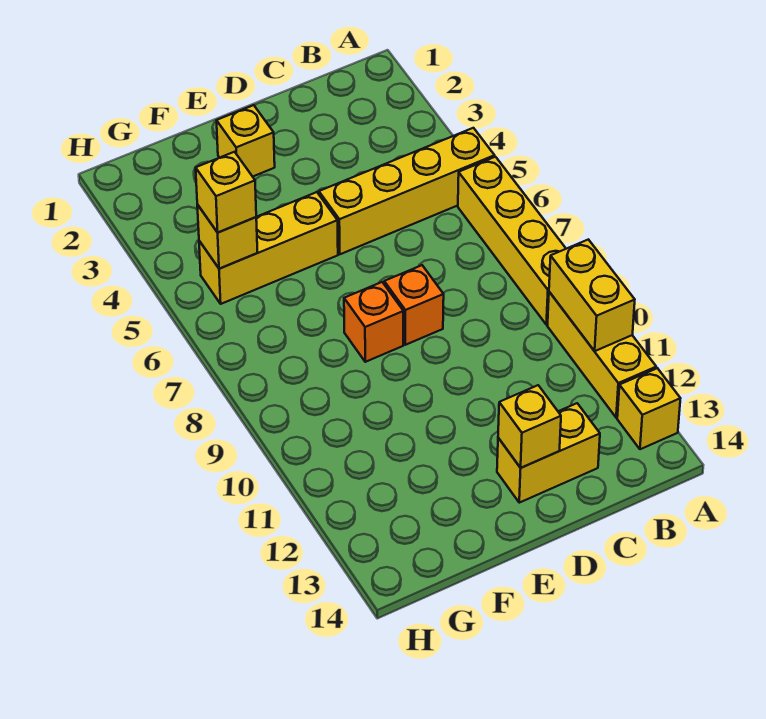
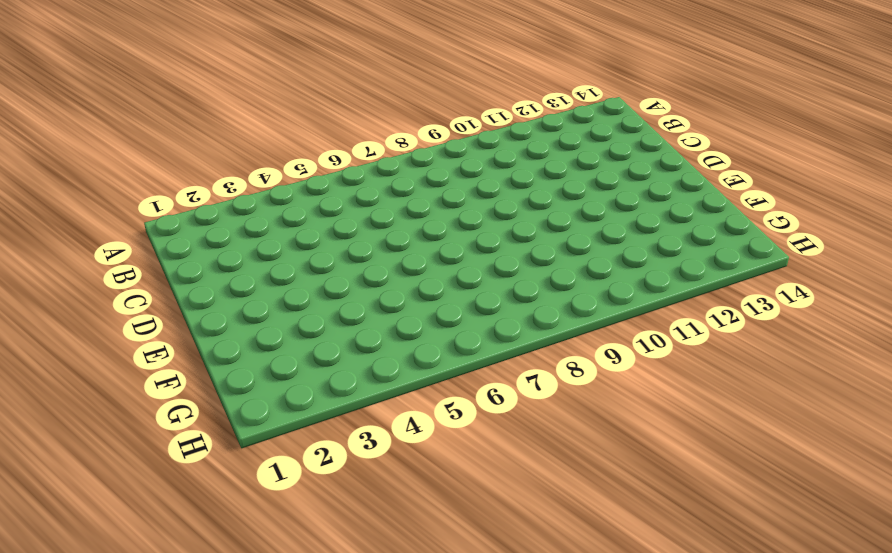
none -> yellow 1x4 brick [319,128,495,254]
none -> yellow 1x4 brick [458,157,566,325]
none -> yellow 1x3 brick [548,292,656,418]

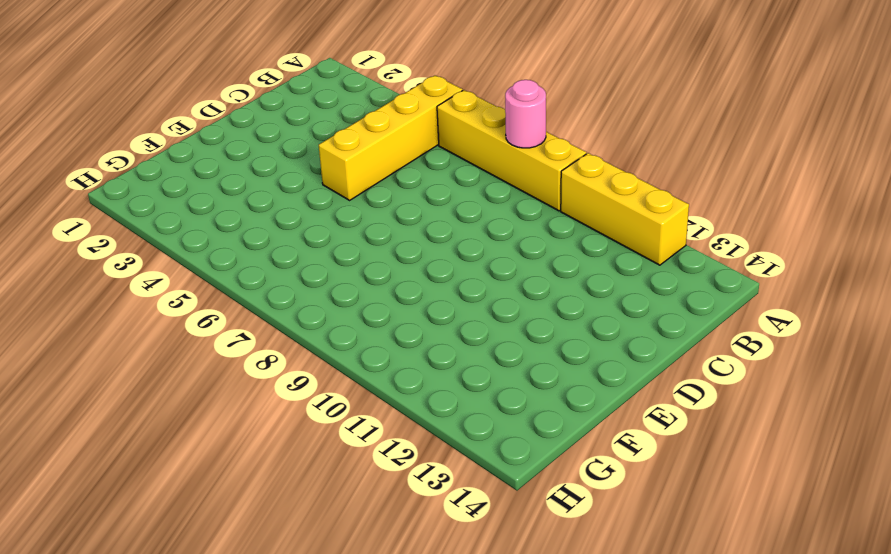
pink 1x1 round brick [505,80,546,148] -> none
none -> yellow 1x1 brick [617,368,680,449]
none -> yellow 1x2 brick [497,403,600,503]
none -> orange 1x1 brick [384,265,444,345]

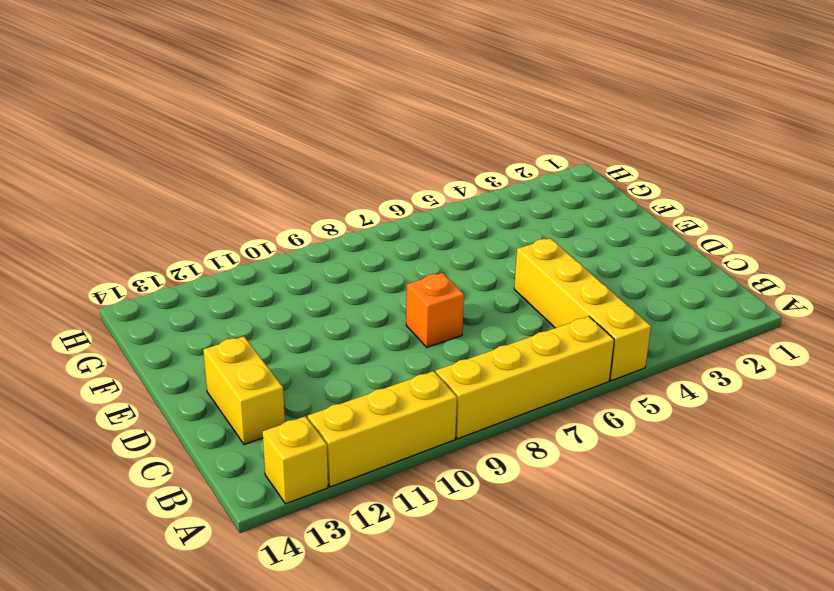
none -> yellow 1x1 brick [217,105,275,177]
none -> yellow 1x3 brick [199,192,338,304]
none -> orange 1x1 brick [344,282,404,362]

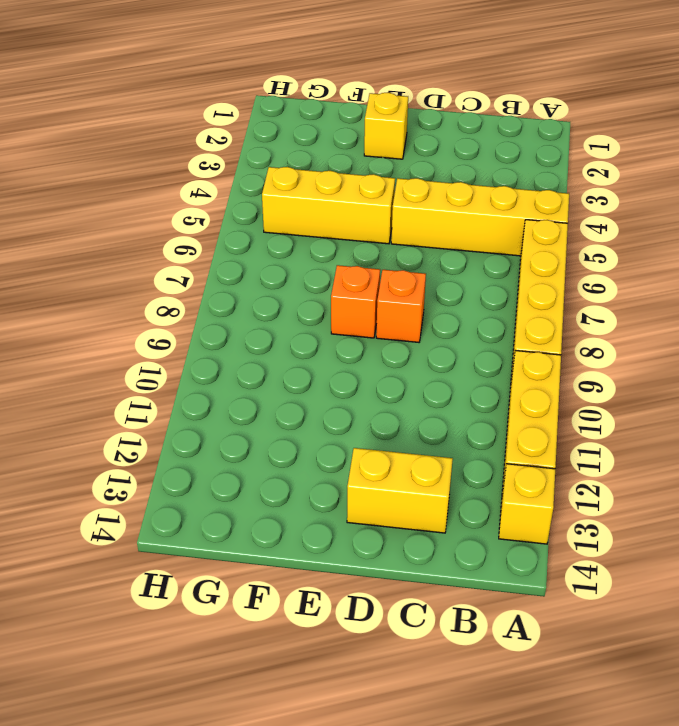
none -> yellow 1x2 brick [549,239,635,351]
none -> yellow 1x1 brick [498,385,561,468]
none -> yellow 1x1 brick [197,205,258,269]

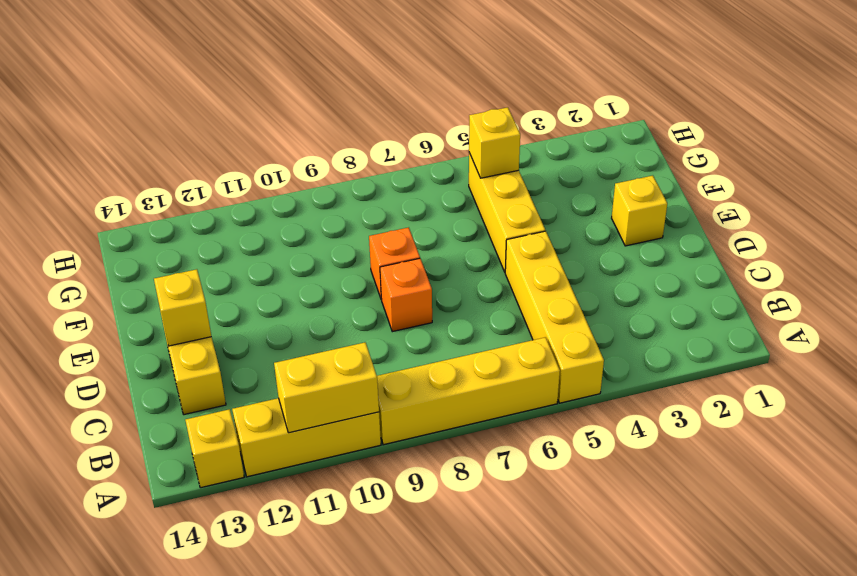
none -> yellow 1x1 brick [196,152,256,232]

